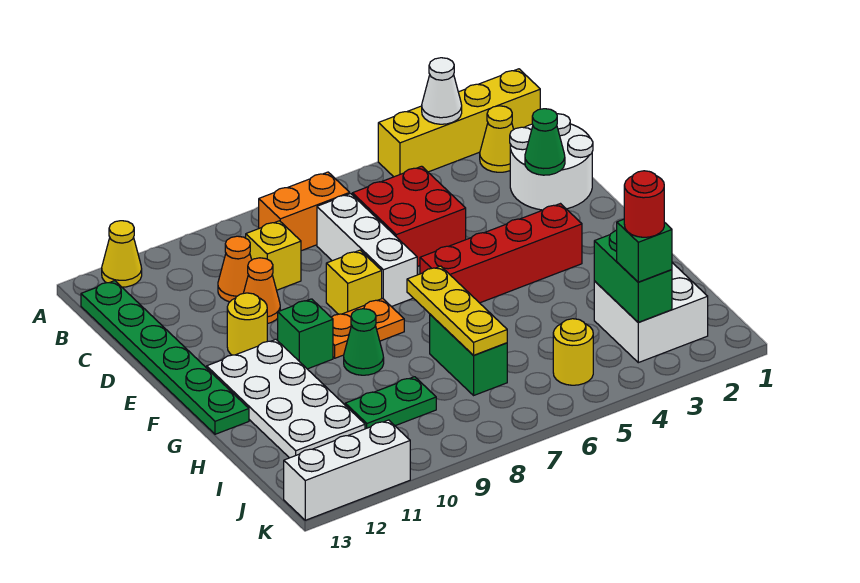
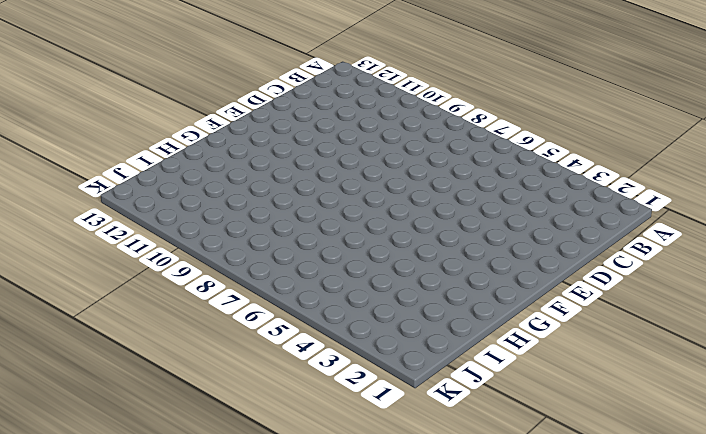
none -> yellow 1x4 brick [378,69,540,177]
none -> yellow 1x1 cone [102,221,142,287]
none -> yellow 1x1 cone [480,106,514,172]

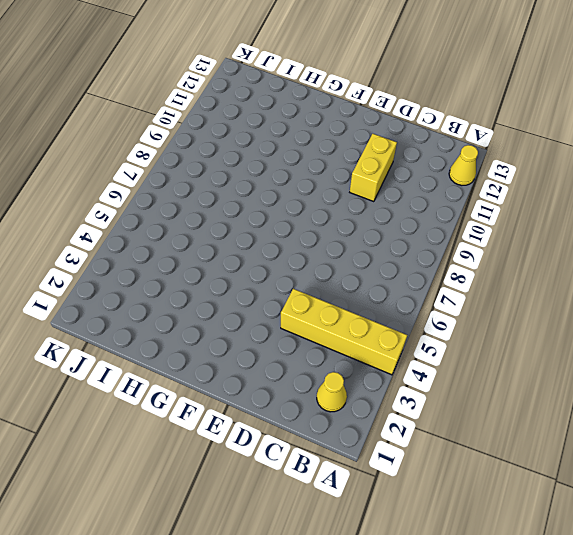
yellow 1x4 brick [281,289,407,375] -> yellow 1x4 brick turned to [378,69,540,177]
yellow 1x2 brick [350,134,397,202] -> orange 1x1 cone [244,258,280,324]
none -> orange 1x2 brick [259,172,350,251]
none -> green 1x6 plate [81,281,249,434]
none -> white 2x2 round brick [510,114,593,210]

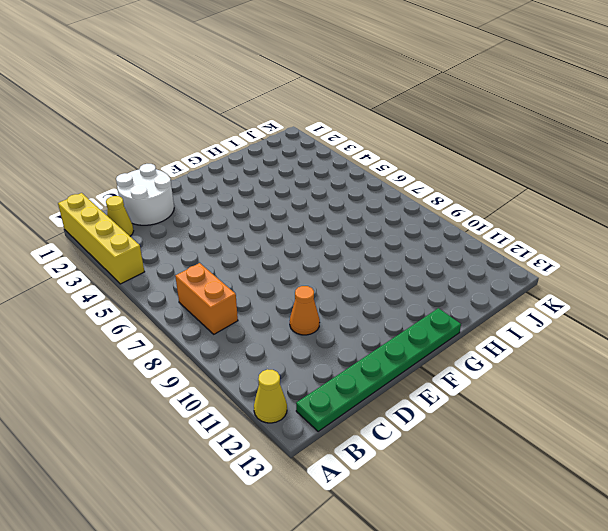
none -> red 2x2 brick [352,166,466,267]
none -> white 1x3 brick [317,194,417,307]
none -> yellow 1x1 brick [246,221,301,290]

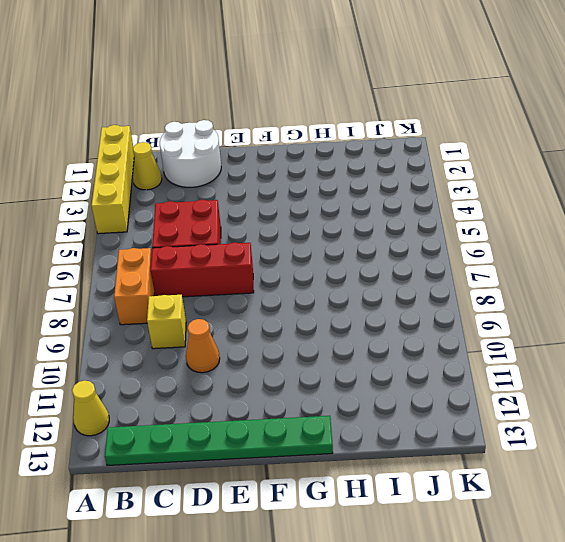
red 1x3 brick [151,242,254,297] -> white 1x3 brick [317,194,417,307]
none -> orange 1x1 cone [218,236,252,302]
none -> yellow 1x1 brick [326,250,382,314]
none -> yellow 1x1 round brick [227,293,267,355]

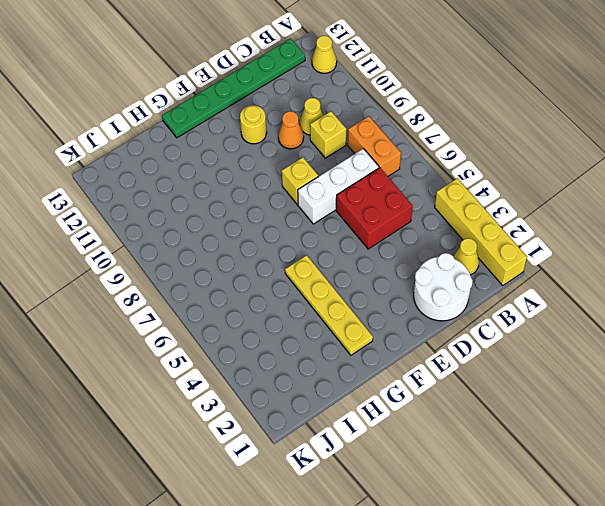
yellow 1x1 cone [300,98,323,135] -> orange 1x1 cone [218,236,252,302]
yellow 1x4 plate [285,255,373,355] -> none
none -> red 1x4 brick [420,204,582,303]
none -> orange 1x2 plate [331,298,404,358]
none -> green 1x1 brick [278,299,333,369]

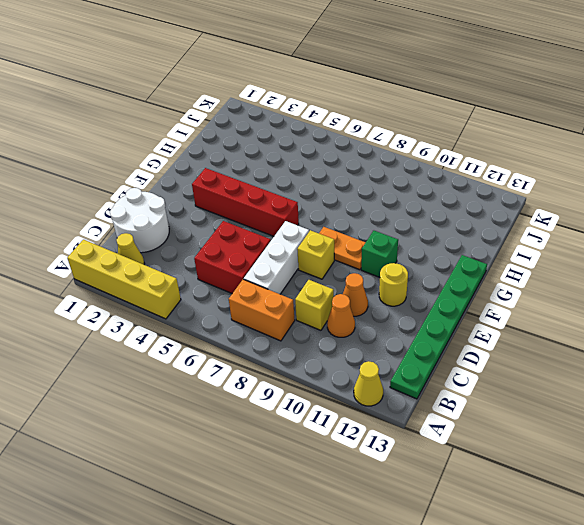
none -> white 2x4 plate [207,339,365,458]
none -> green 1x1 cone [344,309,384,375]
none -> green 1x2 brick [430,314,507,395]

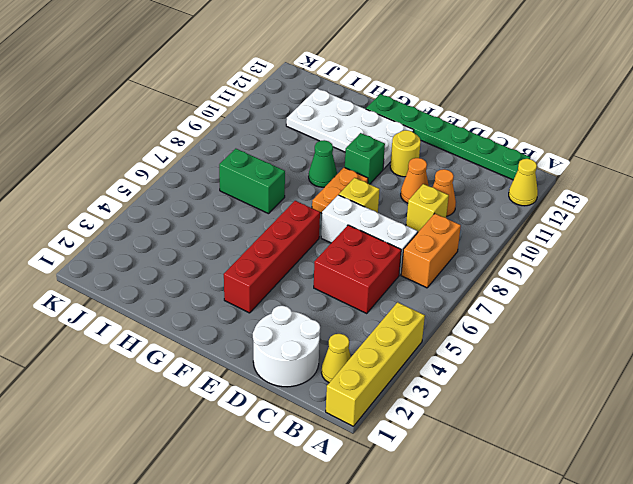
none -> white 2x2 brick [594,263,708,363]
none -> green 1x2 plate [345,377,436,429]
none -> yellow 1x1 round brick [553,319,593,385]

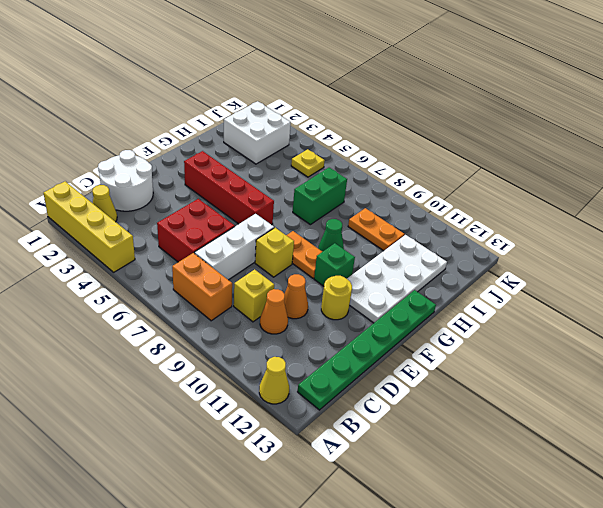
orange 1x2 plate [348,208,405,251] -> green 1x2 plate [345,377,436,429]
yellow 1x1 plate [291,149,325,177] -> yellow 1x1 round brick [553,319,593,385]
none -> white 1x3 brick [284,420,410,520]
none -> white 1x1 cone [422,58,462,124]
none -> green 1x1 cone [525,109,565,175]

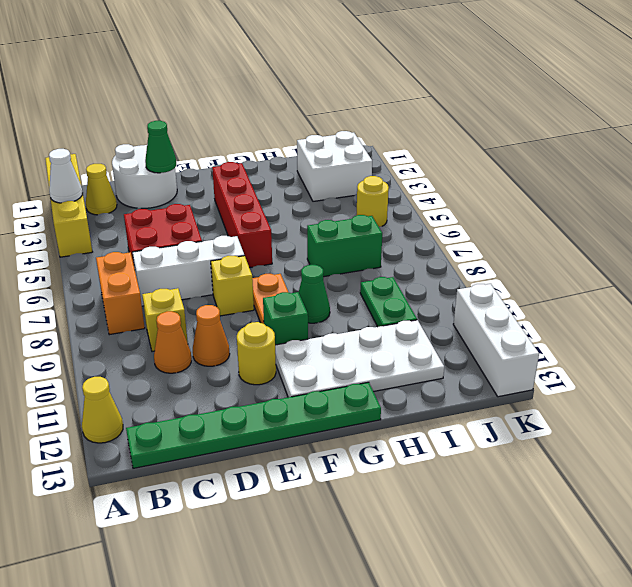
none -> yellow 1x3 plate [407,266,507,356]
none -> green 1x2 brick [594,231,672,322]
none -> green 1x1 brick [617,219,672,282]

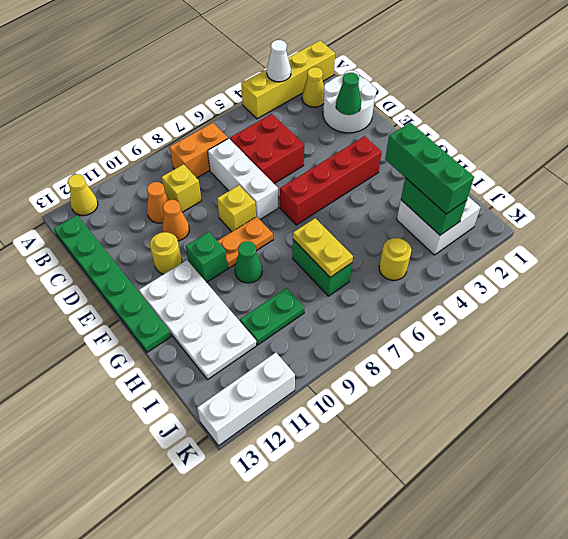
green 1x3 brick [385,123,474,214] -> green 1x1 brick [617,219,672,282]
yellow 1x2 plate [293,218,353,277] -> yellow 1x3 plate [407,266,507,356]
none -> red 1x1 round brick [624,171,664,237]

